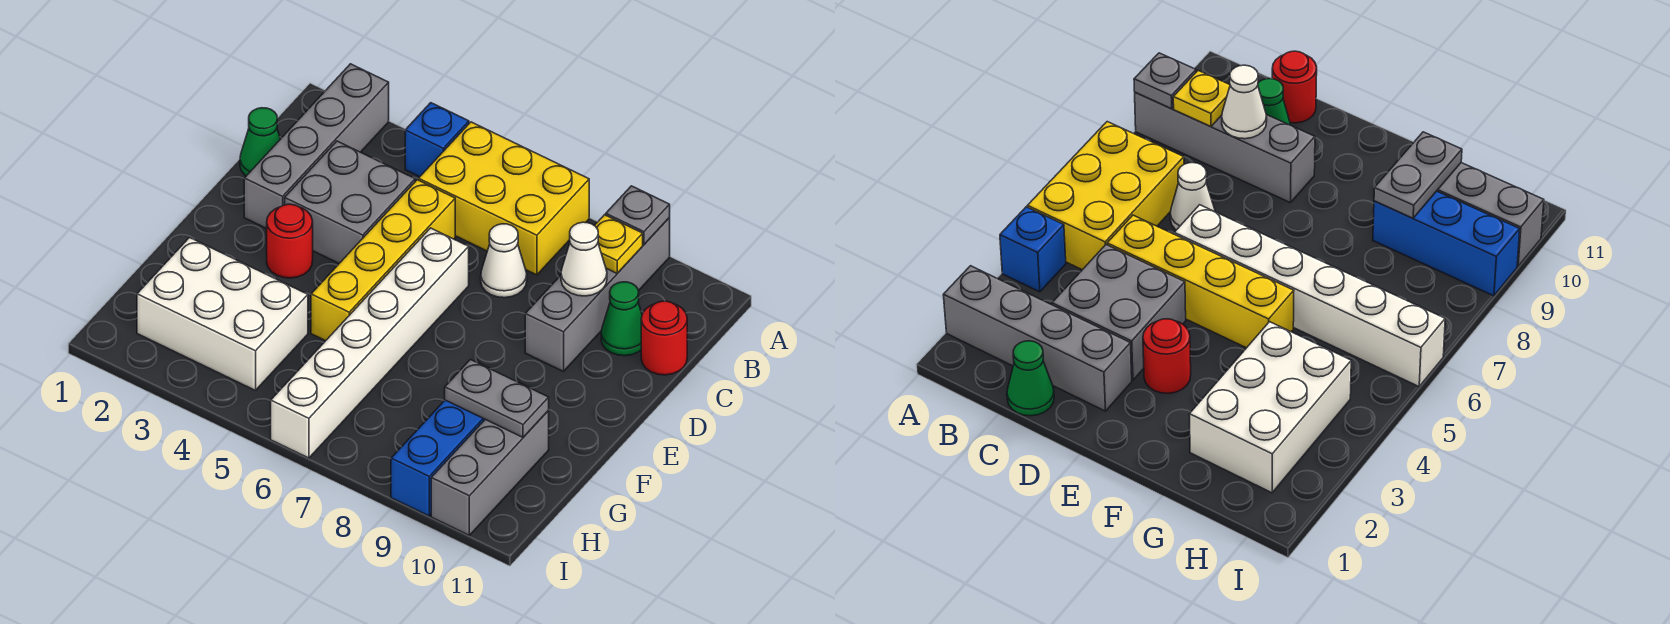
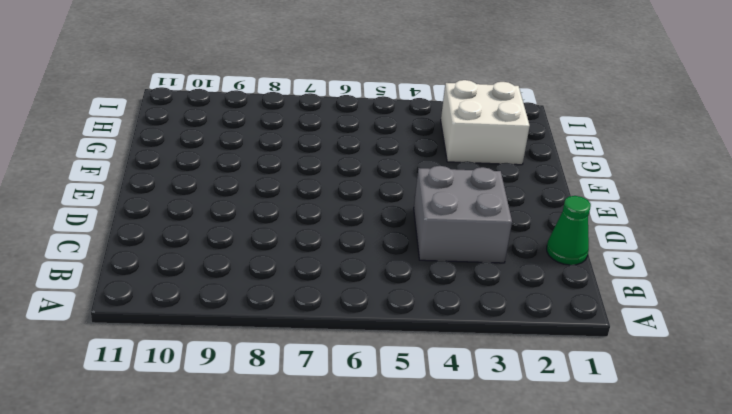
white 2x2 brick [441,80,530,165] -> white 2x3 brick [137,238,308,390]
none -> grey 1x4 brick [244,64,389,229]
none -> blue 1x1 brick [405,103,469,177]
none -> yellow 2x3 brick [418,122,589,275]

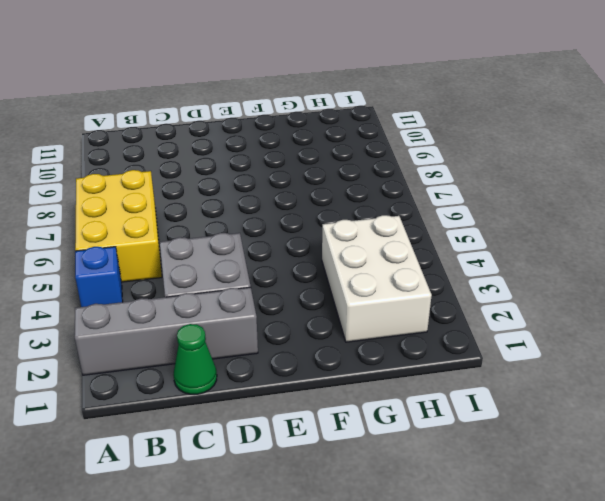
none -> grey 1x4 brick [525,218,670,372]
none -> yellow 1x4 brick [311,180,455,341]
none -> white 1x1 cone [481,224,527,298]

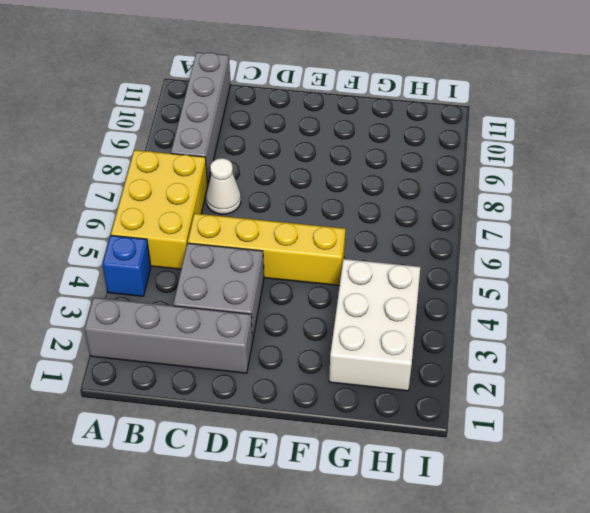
grey 1x4 brick [171,52,231,185] -> grey 1x4 brick turned to [525,218,670,372]
none -> green 1x1 cone [240,108,280,176]
none -> green 1x1 cone [601,282,642,356]
none -> red 1x1 round brick [641,301,687,375]

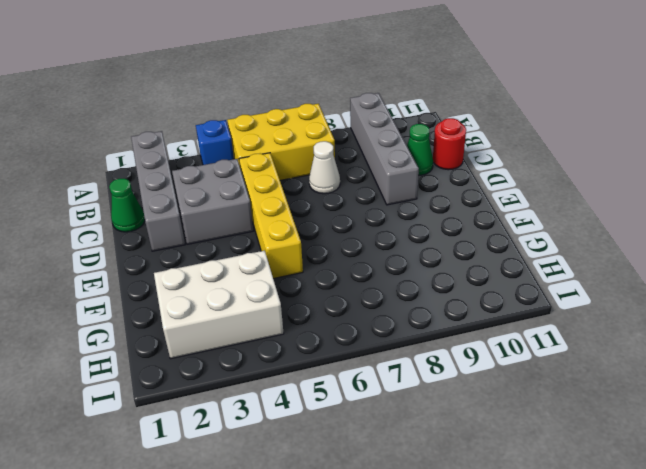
none -> white 1x6 brick [271,228,469,458]
none -> red 1x1 round brick [267,204,313,278]
none -> blue 1x3 brick [391,400,485,516]

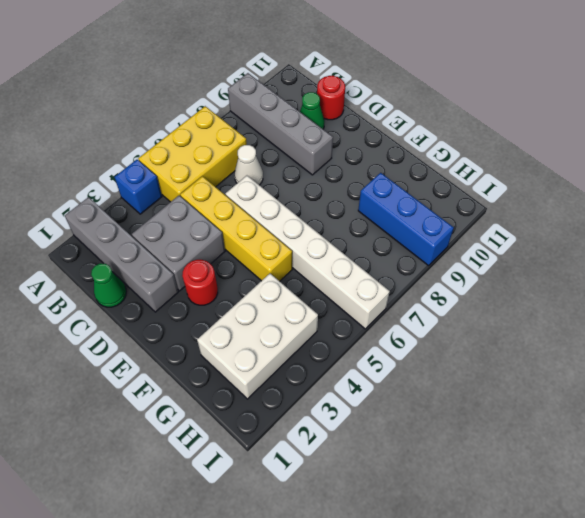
none -> grey 1x3 brick [431,411,549,535]
none -> grey 1x1 plate [606,186,670,244]
none -> yellow 1x1 plate [595,215,643,273]

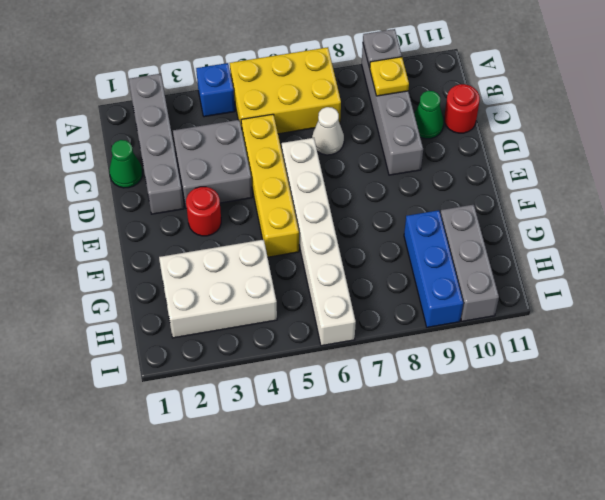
none -> white 1x1 cone [561,222,607,296]
none -> grey 1x2 plate [445,360,549,437]

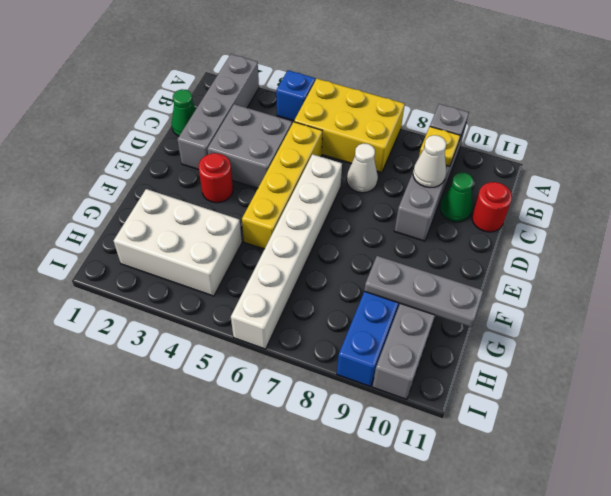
grey 1x3 plate [364,256,483,327] -> grey 1x2 plate [445,360,549,437]

